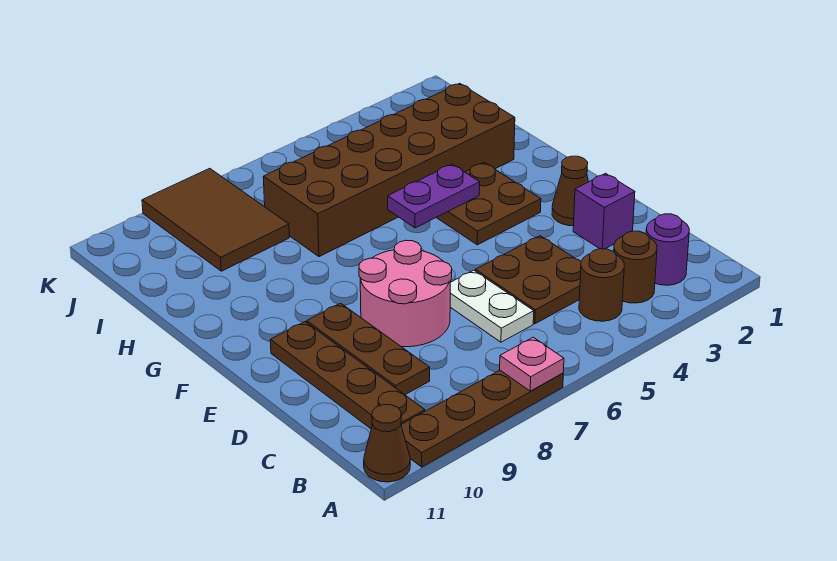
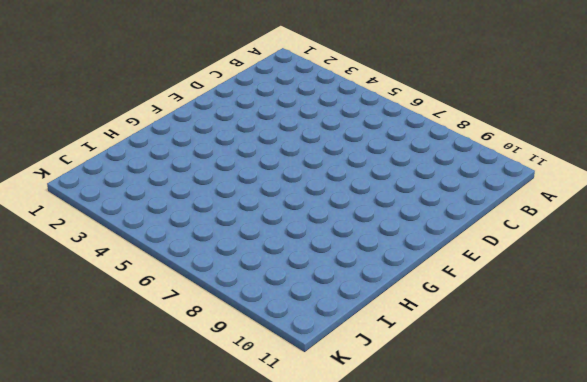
none -> brown 1x4 plate [401,370,563,467]
none -> brown 1x1 cone [364,405,410,482]
none -> purple 1x1 round brick [646,214,689,285]

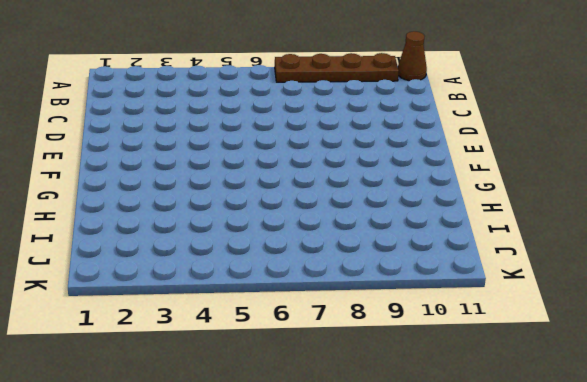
none -> purple 1x1 round brick [646,214,689,285]
none -> brown 1x1 round brick [614,231,657,303]
none -> brown 1x1 round brick [579,249,624,321]

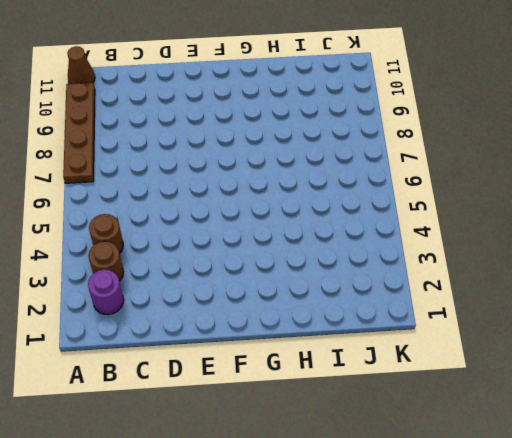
none -> brown 1x4 plate [270,322,425,429]
none -> brown 2x2 plate [475,236,581,324]
none -> white 1x2 plate [450,270,534,342]

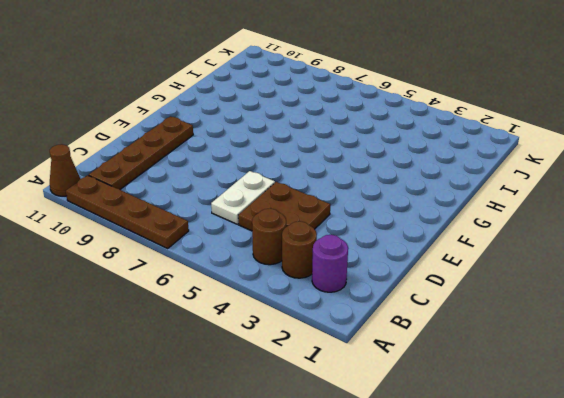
none -> brown 1x3 plate [307,303,430,395]
none -> purple 1x1 brick [573,174,635,249]
none -> pink 2x2 round brick [359,240,452,347]

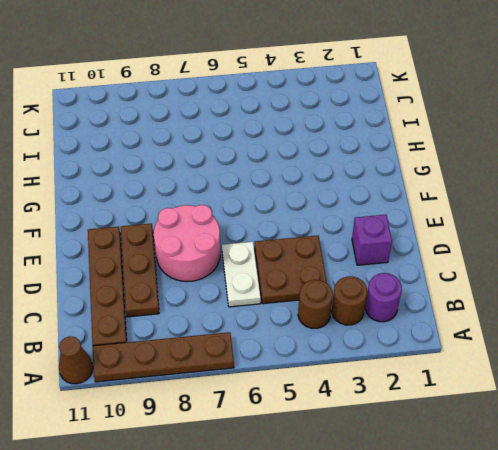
none -> brown 1x1 cone [552,156,588,226]
none -> brown 2x2 plate [436,163,541,245]
none -> brown 2x6 brick [263,83,515,257]

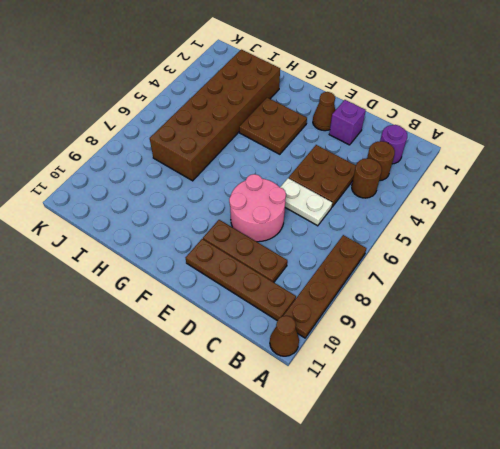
none -> brown 2x3 tile [142,168,289,271]
none -> pink 1x1 plate [500,337,564,391]
none -> purple 1x2 plate [388,164,480,228]

